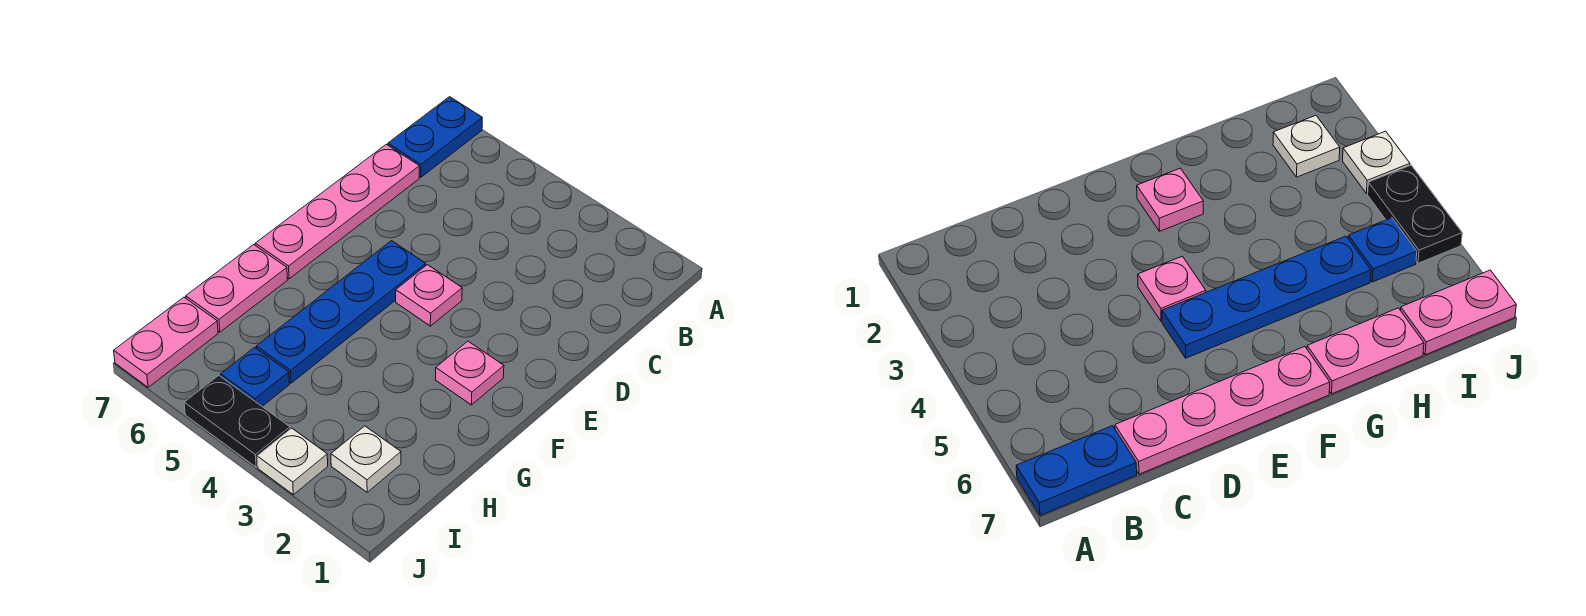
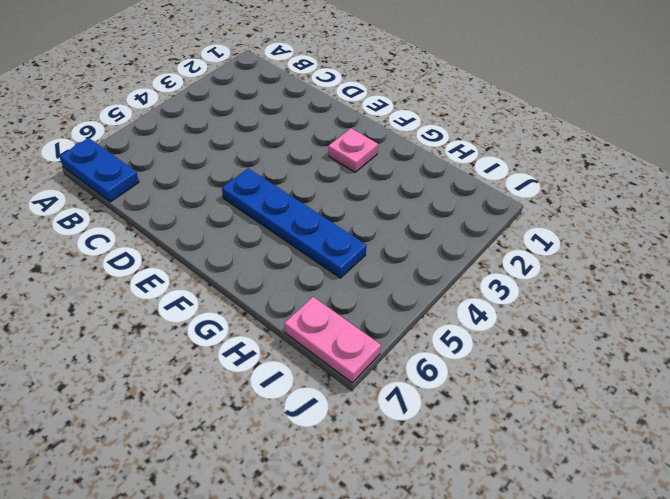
none -> pink 1x4 plate [255,144,419,279]
none -> pink 1x1 plate [396,265,462,326]

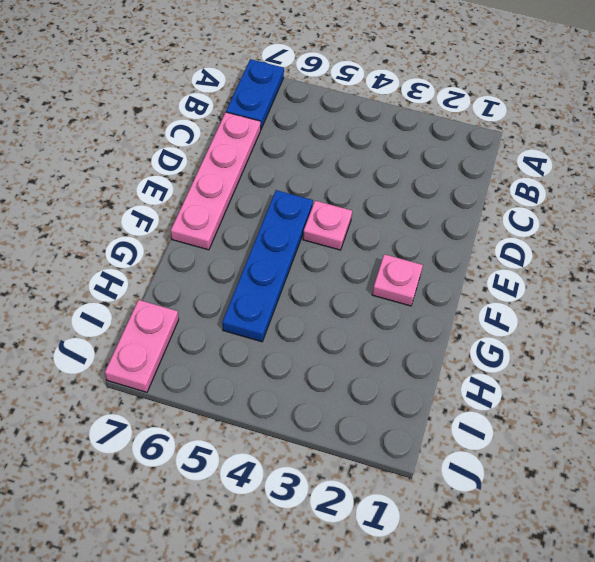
none -> pink 1x2 plate [186,245,287,332]
none -> white 1x1 plate [331,426,401,492]

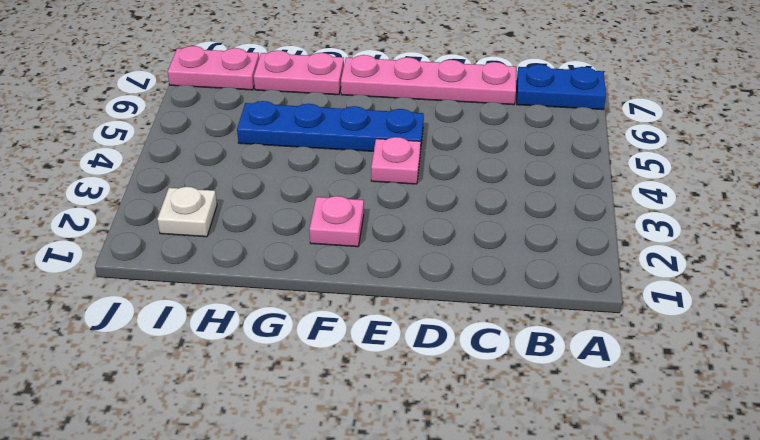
none -> blue 1x1 plate [221,348,289,406]
none -> white 1x1 plate [257,428,328,495]

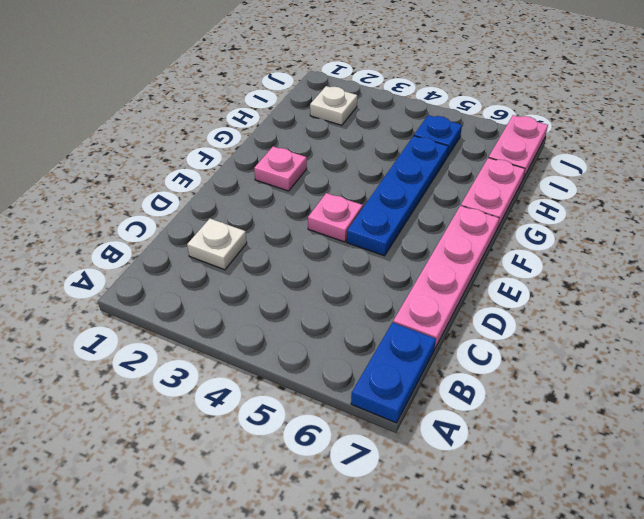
white 1x1 plate [187,219,247,270] -> white 1x1 plate moved to [257,428,328,495]
none -> black 1x2 plate [184,375,290,467]

